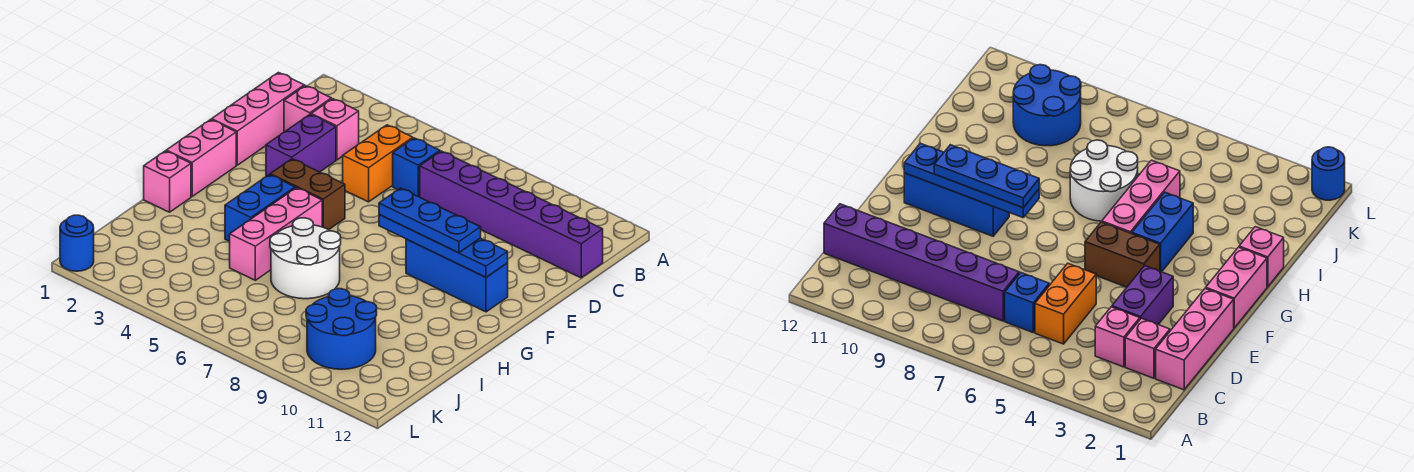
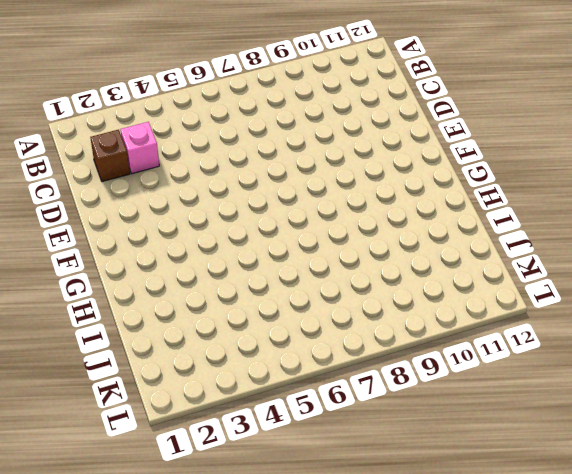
brown 1x1 brick [90,130,130,182] -> pink 1x1 brick [284,86,331,132]
none -> pink 1x3 brick [212,73,304,165]
none -> orange 1x2 brick [343,125,413,202]
none -> blue 1x1 brick [393,138,440,197]

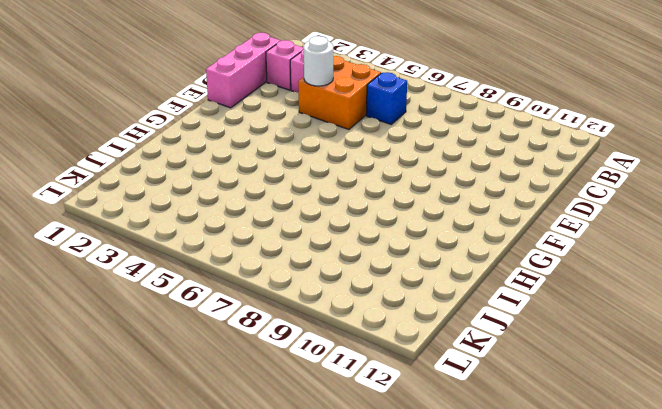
orange 2x2 brick [298,56,381,129] -> orange 1x2 brick [343,125,413,202]
white 1x1 round brick [304,36,333,86] -> none
none -> purple 1x6 brick [420,151,603,278]
none -> purple 1x2 brick [266,114,336,176]
none -> pink 1x2 brick [166,120,236,196]

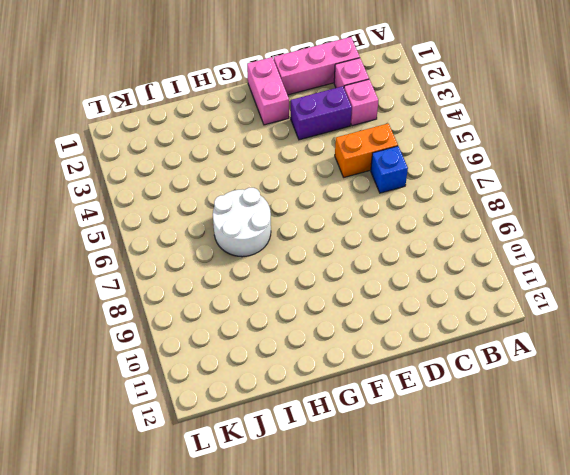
pink 1x2 brick [247,57,289,125] -> pink 1x2 brick turned to [166,120,236,196]
none -> purple 1x6 brick [420,151,603,278]
none -> brown 1x2 brick [270,159,345,230]
none -> blue 1x3 brick [406,239,508,312]

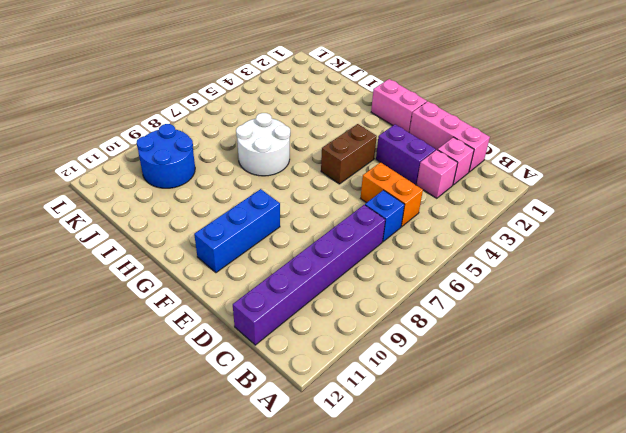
none -> blue 1x2 brick [225,175,295,241]
none -> pink 1x3 brick [230,188,322,280]
none -> pink 1x1 brick [144,151,191,212]

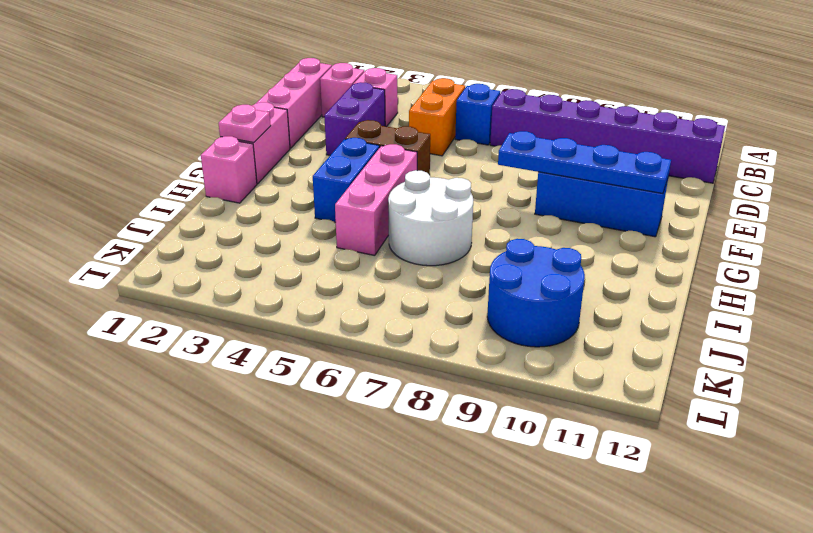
pink 1x1 plate [219,105,271,143] -> none
none -> blue 1x1 round brick [60,215,94,271]
none -> blue 1x3 plate [379,188,481,253]

